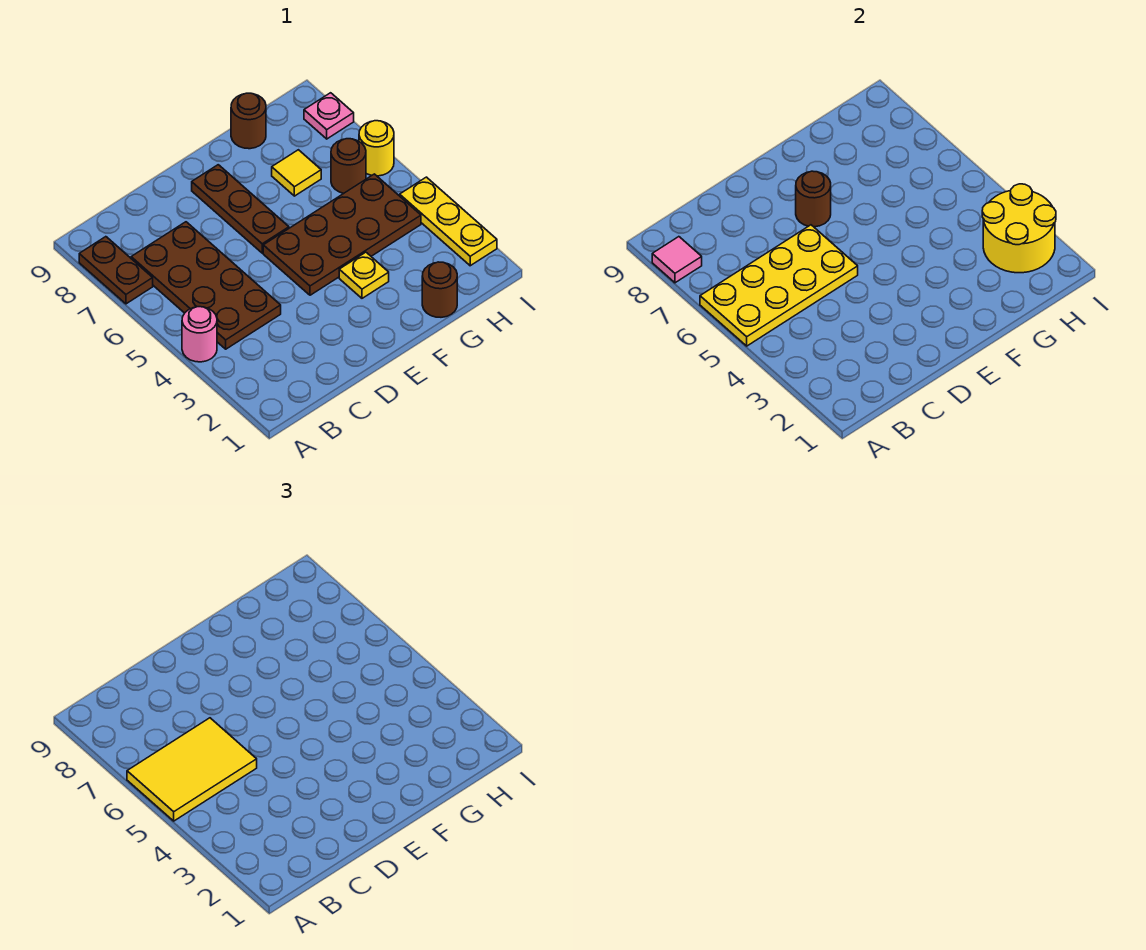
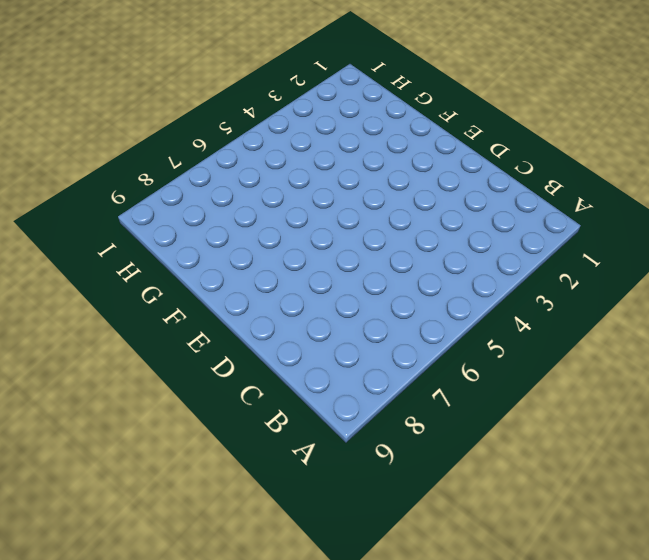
none -> pink 1x1 round brick [182,307,217,362]
none -> brown 1x2 plate [79,237,153,304]
none -> brown 2x4 plate [131,222,281,349]

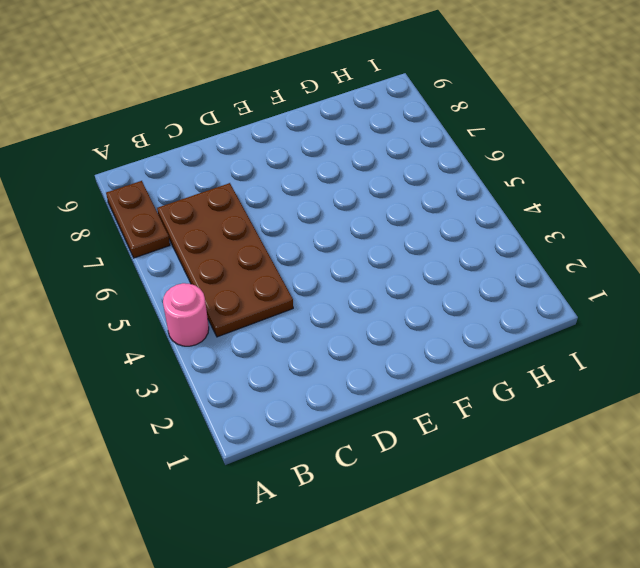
none -> brown 2x4 plate [263,174,421,295]
none -> brown 1x3 plate [192,165,289,253]
none -> yellow 1x1 plate [339,252,389,298]

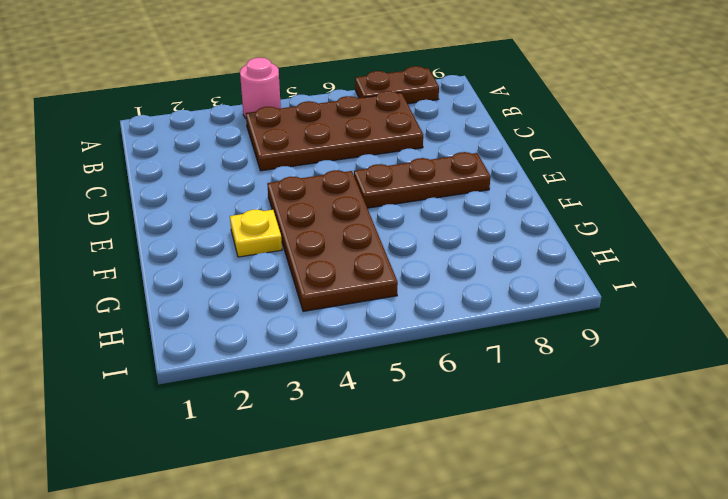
none -> brown 1x1 round brick [422,262,457,317]
none -> yellow 1x1 tile [272,150,321,196]
none -> brown 1x1 round brick [231,93,266,149]

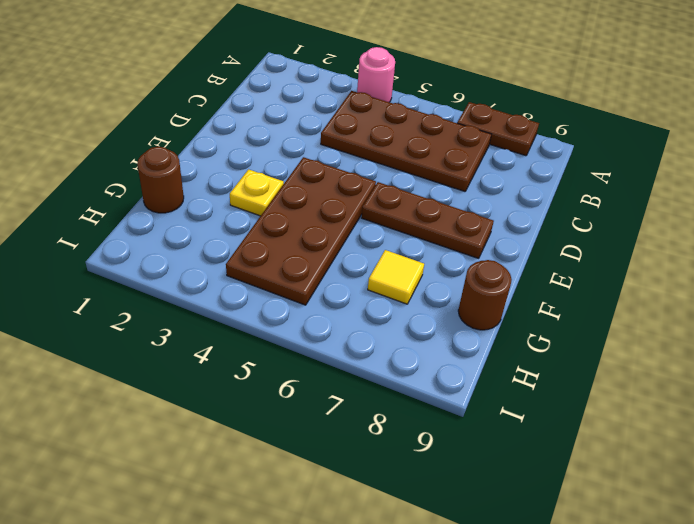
none -> brown 1x1 round brick [331,139,366,193]
none -> yellow 1x3 plate [400,177,497,266]
none -> yellow 1x1 round brick [359,121,394,176]

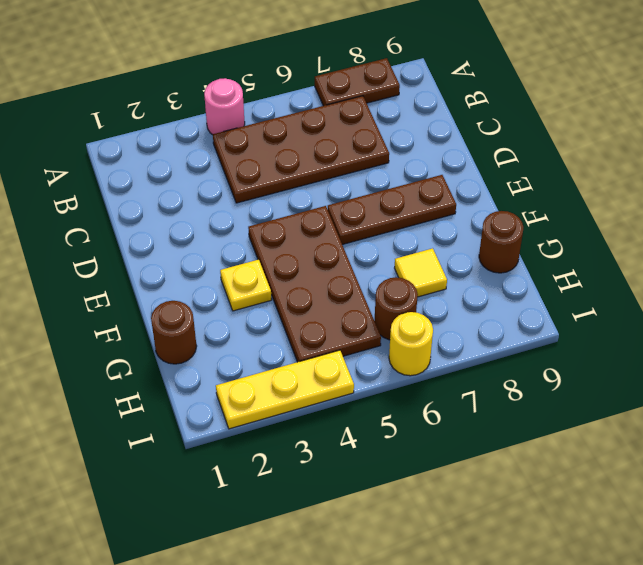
none -> pink 1x1 plate [304,93,354,139]
none -> yellow 2x4 plate [700,225,858,346]
none -> pink 1x1 tile [652,237,702,283]

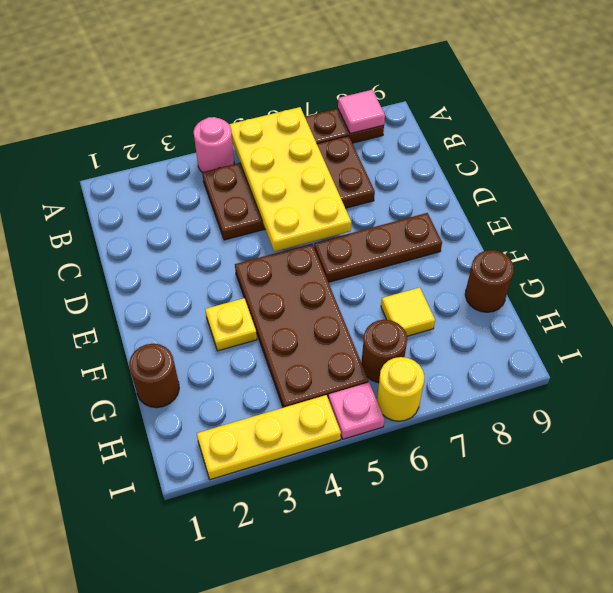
pink 1x1 plate [328,382,384,439] -> pink 1x1 plate moved to [304,93,354,139]
none -> brown 1x1 round brick [796,171,831,227]
none -> yellow 2x2 round brick [982,184,1056,273]
none -> yellow 2x3 tile [127,718,257,821]

